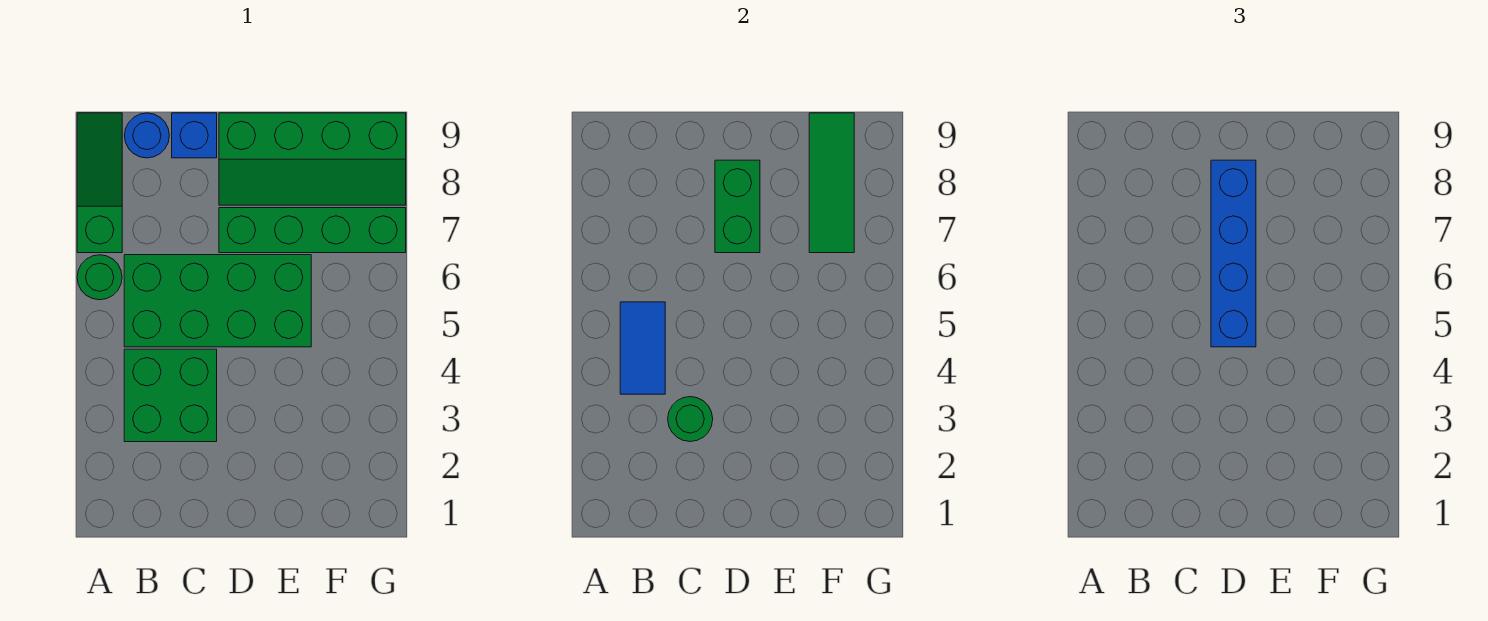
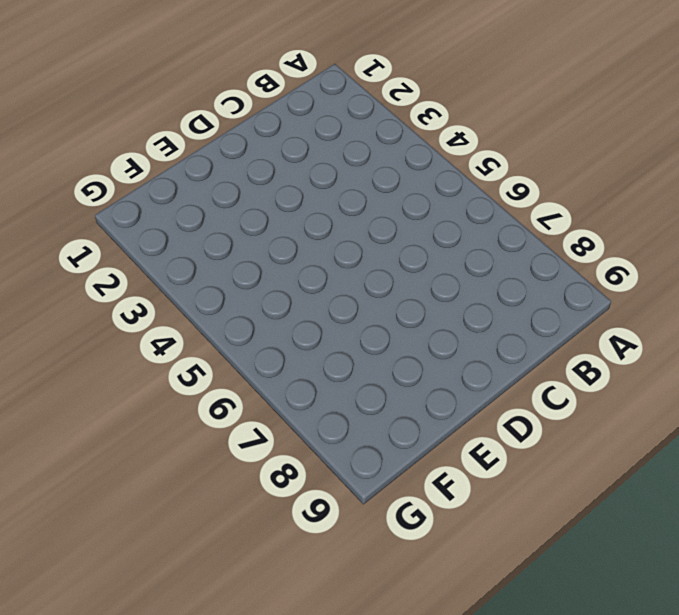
none -> green 1x1 round brick [77,255,122,300]
none -> green 1x3 slope [77,113,122,253]
none -> green 2x2 brick [124,349,217,442]

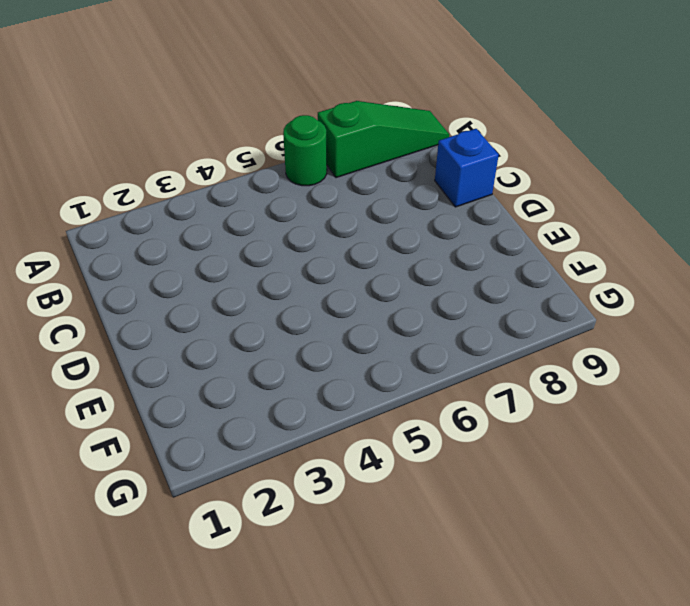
none -> green 2x2 brick [124,349,217,442]
none -> green 2x4 brick [124,255,311,347]
none -> blue 1x1 round brick [125,113,169,158]

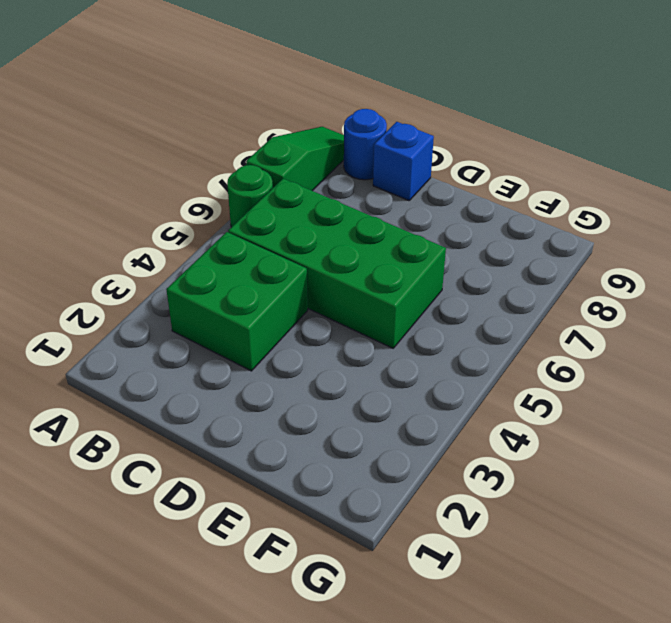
none -> green 1x4 brick [219,208,406,253]
none -> green 2x4 slope [219,113,406,205]
none -> blue 1x2 tile [620,302,665,394]

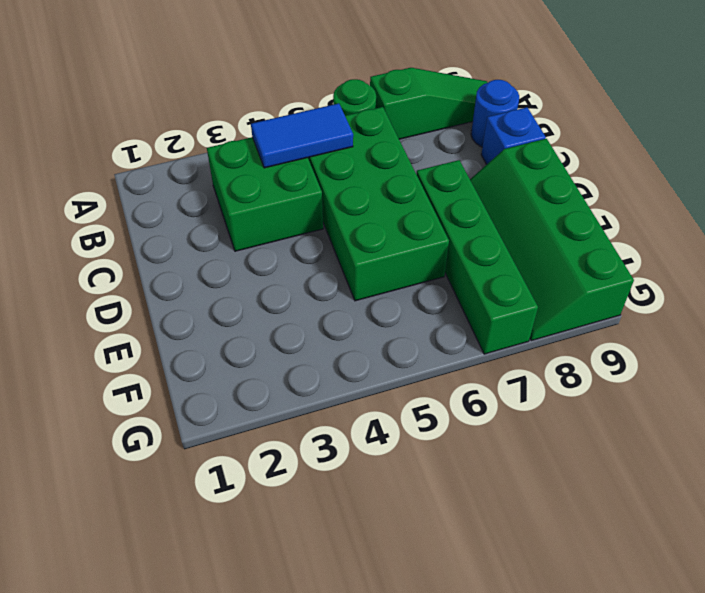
none -> green 1x1 round brick [668,397,713,442]
none -> green 1x2 brick [715,160,760,253]
none -> green 1x3 tile [809,113,854,253]

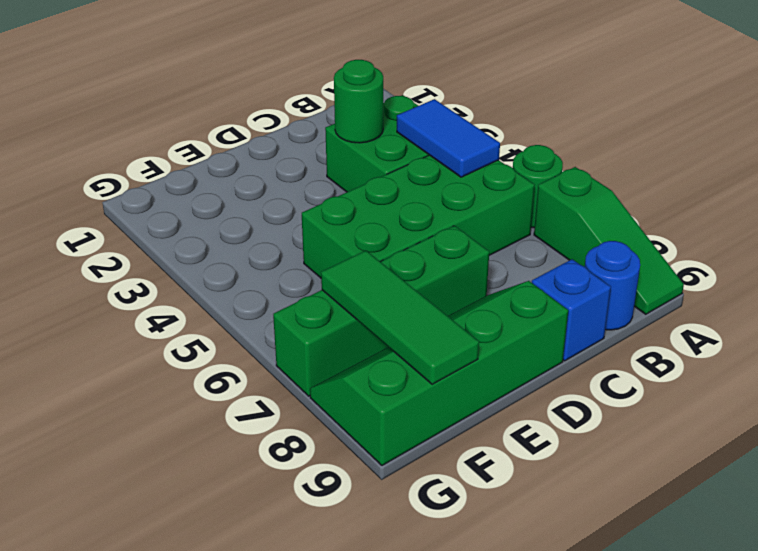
none -> green 1x2 brick [715,160,760,253]
none -> blue 1x4 brick [1211,160,1256,347]

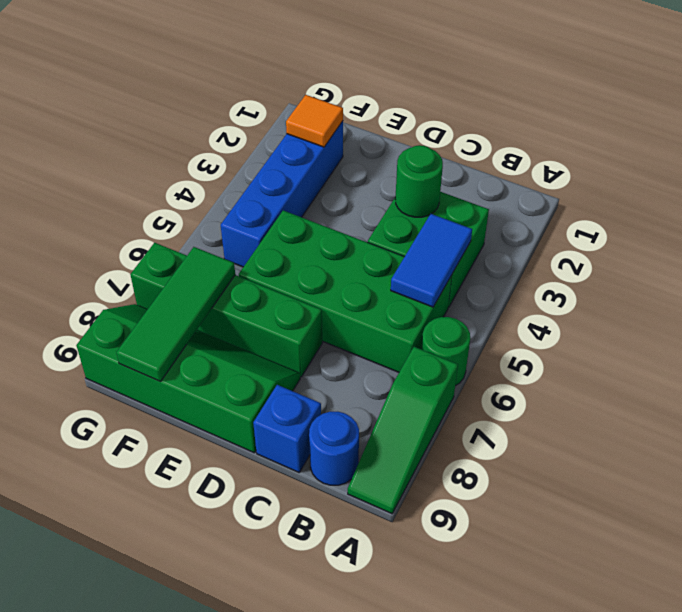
blue 1x4 brick [221,121,343,267] -> blue 1x4 brick moved to [1211,160,1256,347]
orange 1x1 tile [286,95,343,147] -> none
none -> green 1x2 brick [715,160,760,253]

